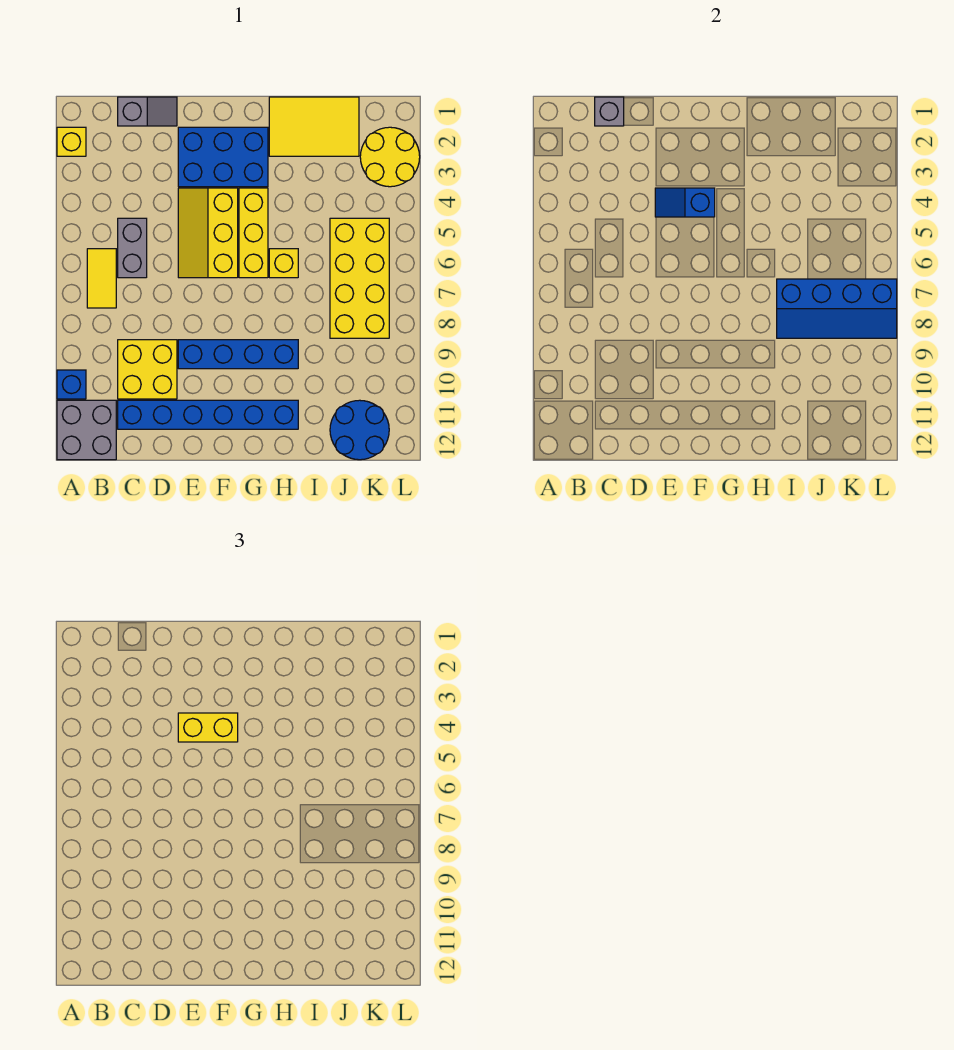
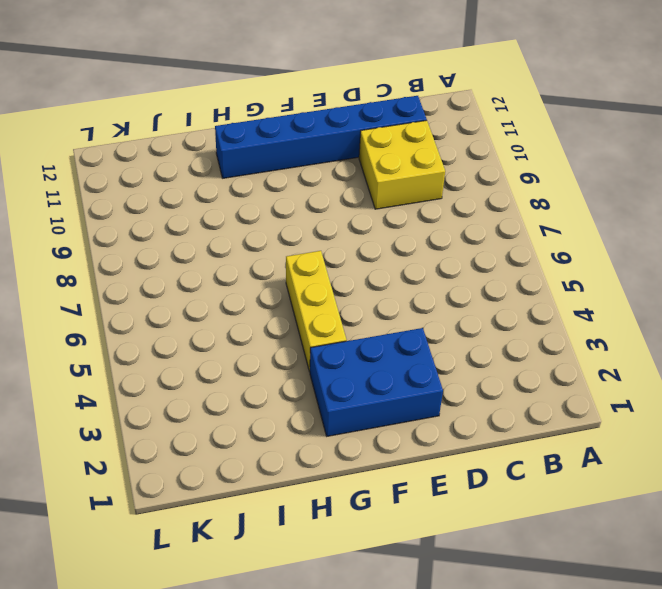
none -> yellow 1x1 brick [57,127,86,156]
none -> blue 1x1 brick [57,370,86,399]
none -> grey 2x2 brick [57,400,116,460]

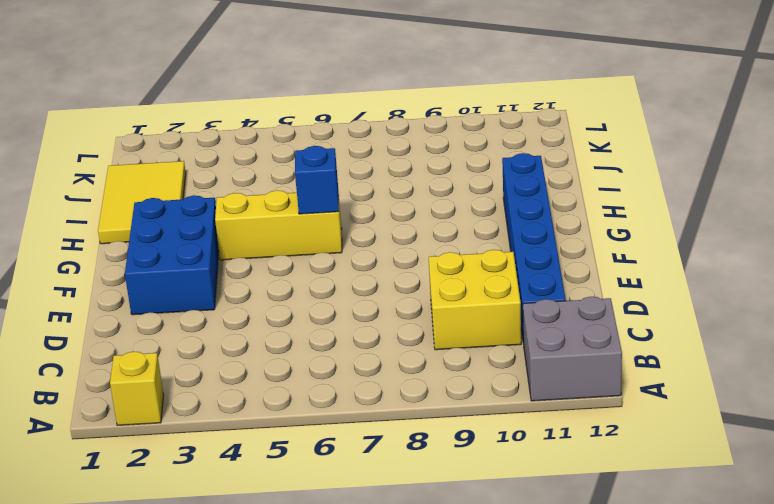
blue 1x1 brick [295,146,339,214] -> blue 1x1 brick moved to [57,370,86,399]
none -> yellow 1x2 tile [87,249,116,308]
none -> grey 1x2 slope [118,97,177,126]
none -> grey 1x2 brick [118,218,147,278]

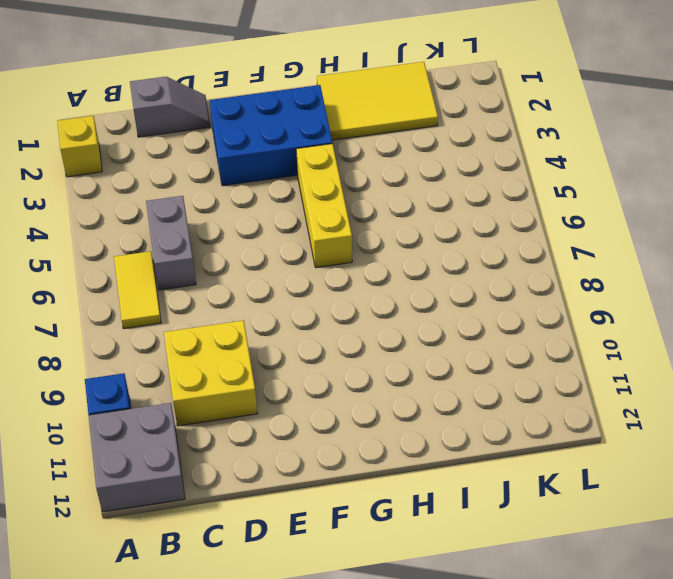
none -> blue 1x6 brick [118,400,298,429]
none -> yellow 2x3 slope [178,188,238,278]
none -> blue 1x4 brick [178,340,298,369]

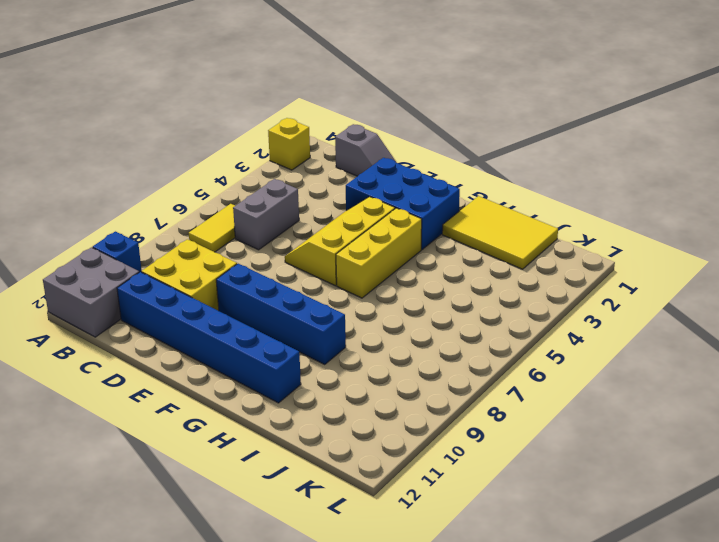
none -> yellow 1x1 brick [269,249,298,278]
none -> yellow 2x4 brick [330,218,389,338]
none -> blue 2x2 round brick [330,400,389,460]

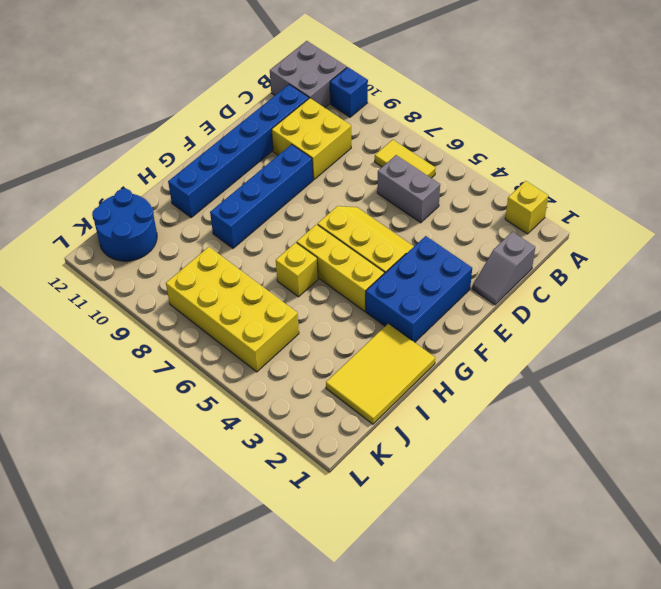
none -> yellow 2x2 round brick [360,127,420,187]
none -> grey 1x1 brick [595,97,624,126]
none -> blue 1x2 slope [655,188,715,217]

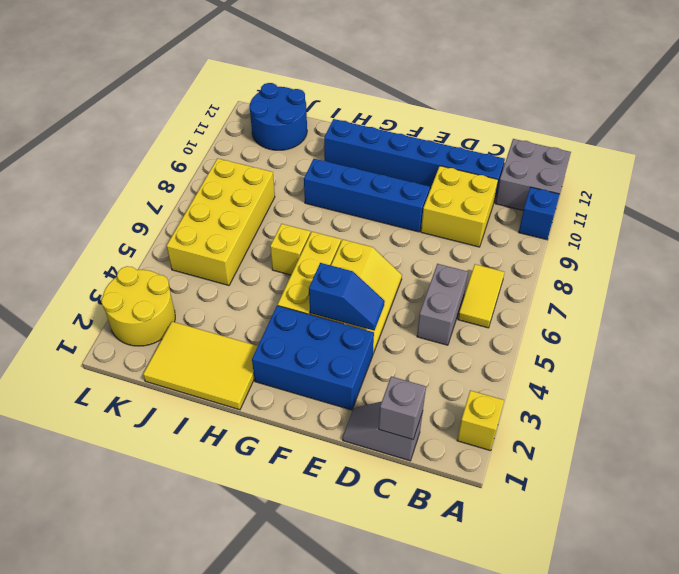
none -> blue 2x4 slope [777,279,897,338]
none -> yellow 1x2 brick [178,713,238,742]

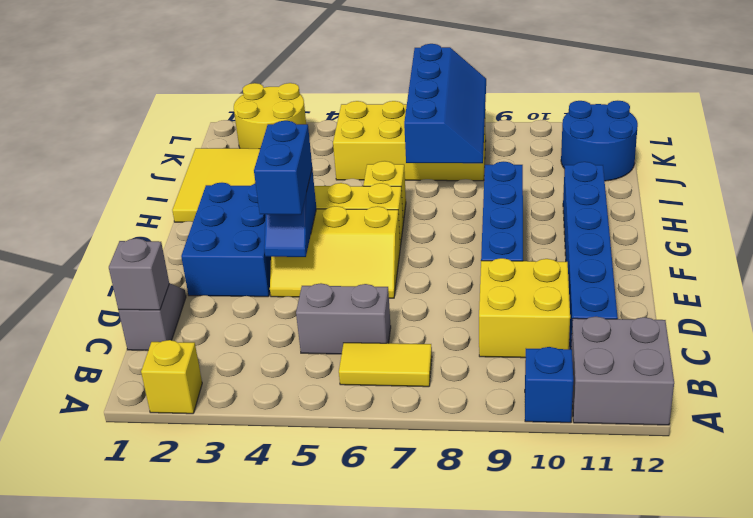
blue 1x2 brick [254,121,312,215] -> yellow 1x2 brick [178,713,238,742]

